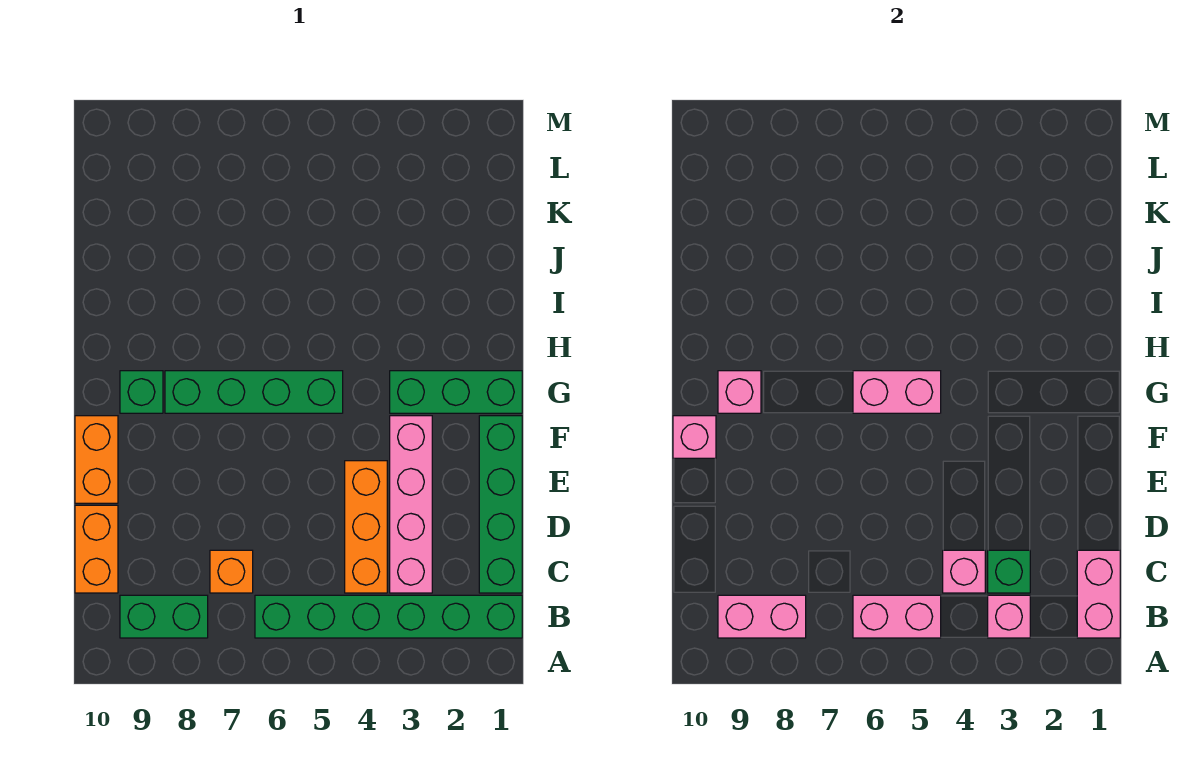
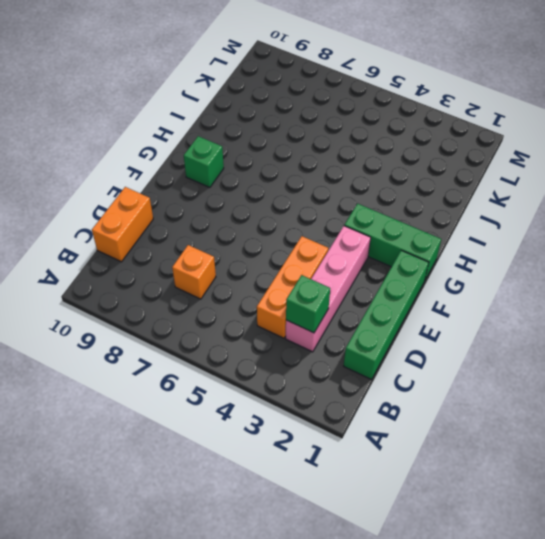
none -> green 1x6 brick [255,595,522,638]
none -> green 1x2 brick [120,595,208,638]
none -> orange 1x2 brick [75,416,118,503]

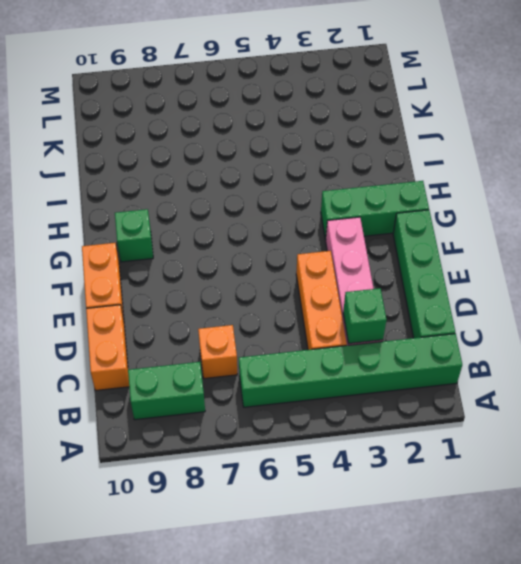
none -> green 1x4 brick [165,371,343,413]
none -> pink 1x2 brick [1077,550,1120,638]
none -> pink 1x1 brick [988,595,1030,638]

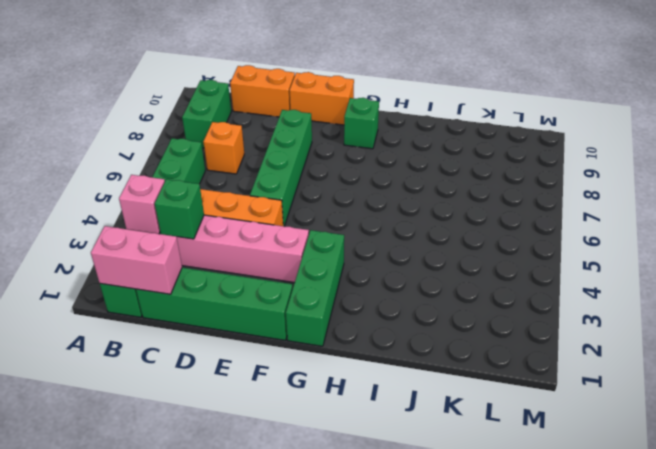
green 1x4 brick [250,110,312,226] -> green 1x4 brick moved to [165,371,343,413]
none -> pink 1x2 brick [853,595,941,638]
none -> pink 1x2 brick [718,595,806,638]
none -> pink 1x1 brick [943,550,985,593]

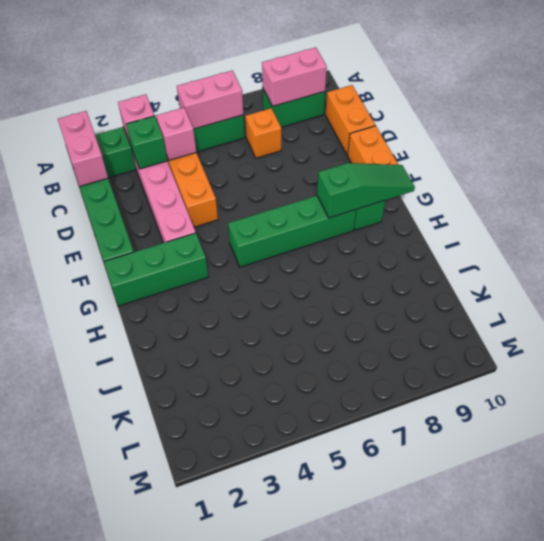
green 1x3 slope [317,163,415,218] -> pink 1x1 brick [718,371,761,413]
none -> pink 1x1 brick [673,416,716,458]
none -> pink 1x2 brick [853,371,941,413]

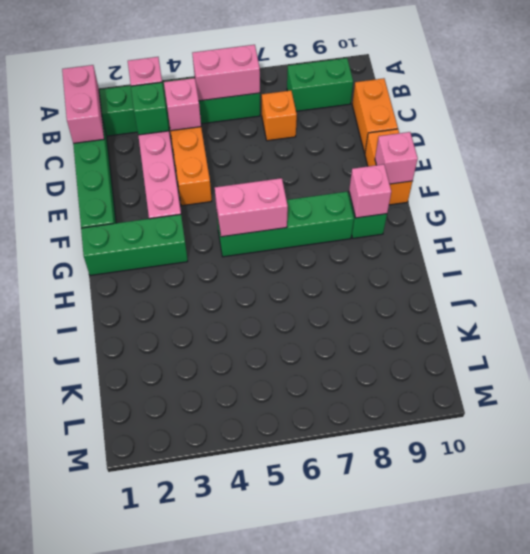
none -> pink 1x2 brick [718,595,806,638]

